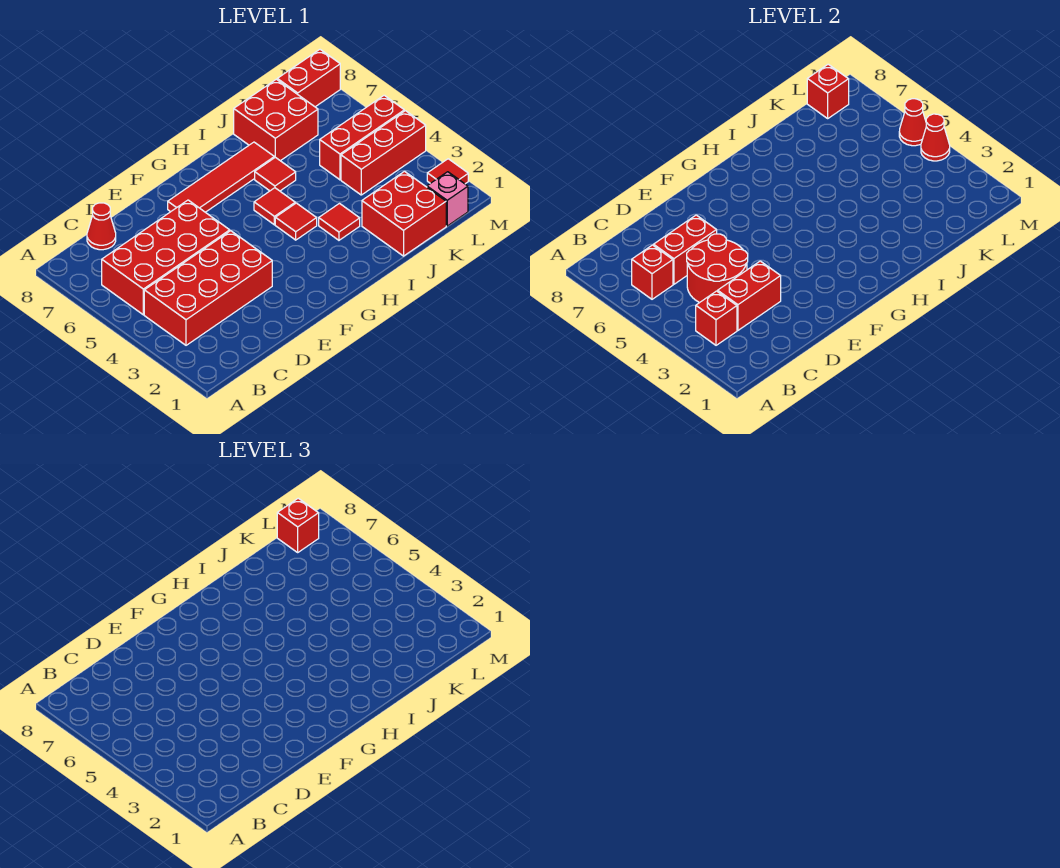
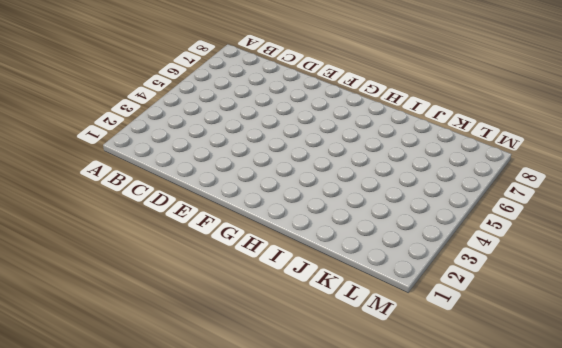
none -> red 2x4 brick [144,231,272,345]
none -> red 2x4 brick [102,200,230,315]
none -> red 1x1 cone [87,203,116,250]

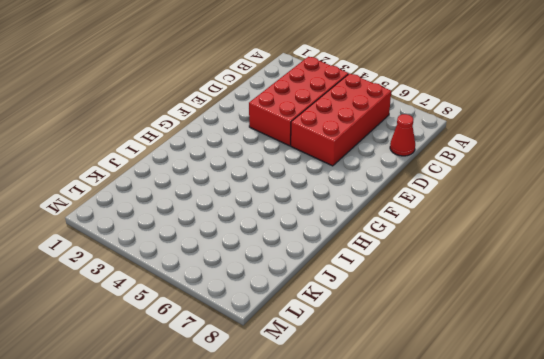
none -> red 1x4 tile [168,142,274,212]
none -> red 1x1 tile [275,203,317,240]
none -> red 1x1 tile [254,188,295,225]

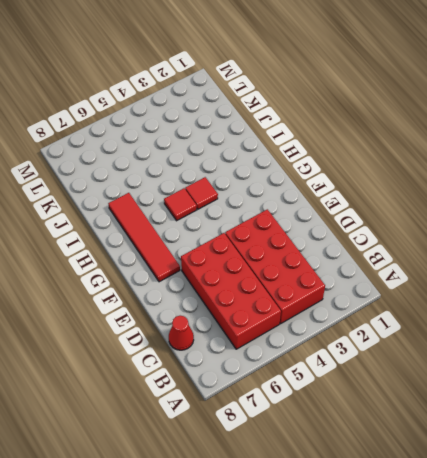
none -> red 1x1 tile [319,204,360,240]
none -> red 1x1 tile [255,157,296,191]
none -> red 2x2 brick [362,171,446,256]

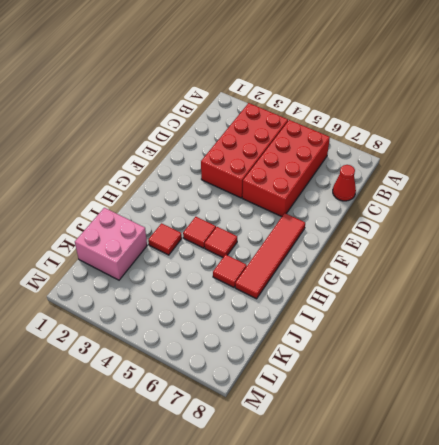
pink 2x2 brick [75,208,147,280] -> red 2x2 brick [362,171,446,256]
none -> red 2x2 brick [234,79,318,161]
none -> red 1x3 brick [341,111,426,195]
none -> red 1x3 brick [320,95,404,180]

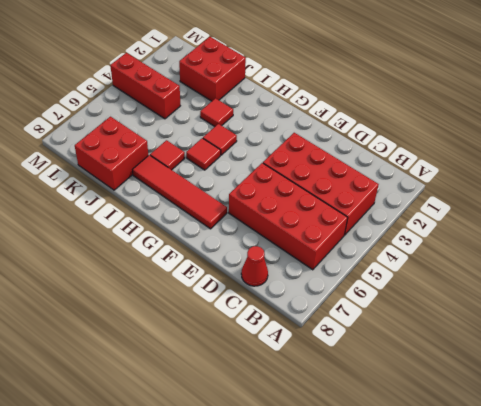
none -> red 1x3 brick [320,95,404,180]
none -> pink 1x1 brick [427,172,468,226]
none -> red 1x2 brick [277,50,340,107]

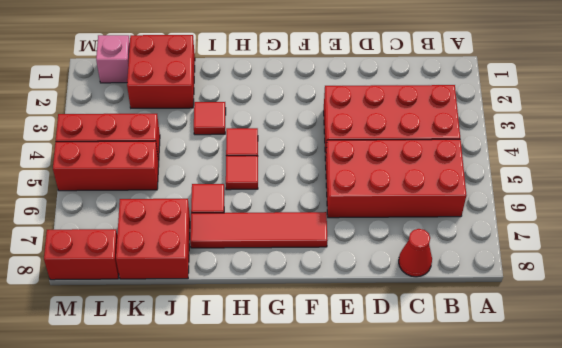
none -> red 1x1 tile [427,159,468,184]
none -> red 1x1 brick [696,291,737,345]
none -> red 1x1 brick [632,245,673,299]

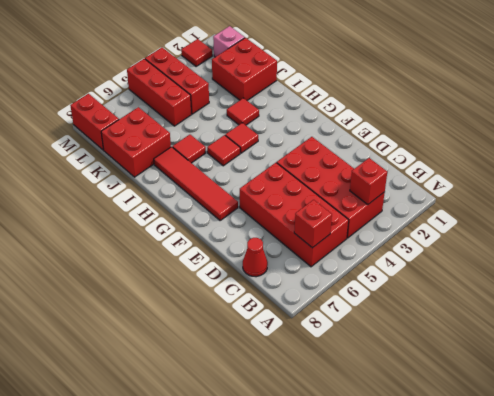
none -> red 1x2 brick [718,261,781,330]
none -> red 2x2 round brick [687,234,748,303]
none -> red 1x2 brick [654,215,717,284]

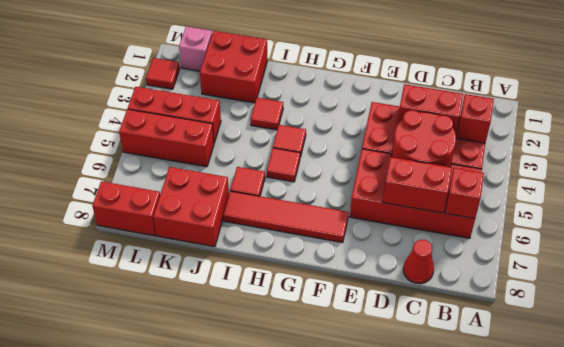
none -> red 1x1 brick [807,64,849,118]
none -> red 1x1 cone [921,114,950,161]
none -> red 1x1 cone [899,99,926,146]

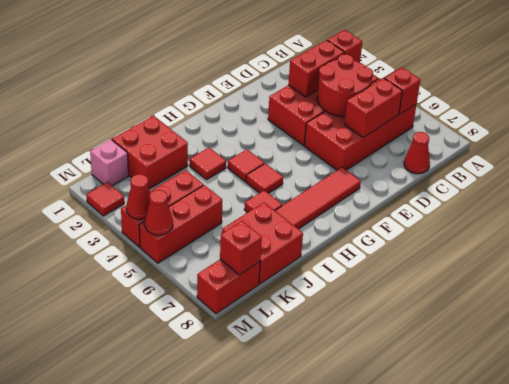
none -> red 1x1 brick [277,498,319,552]

